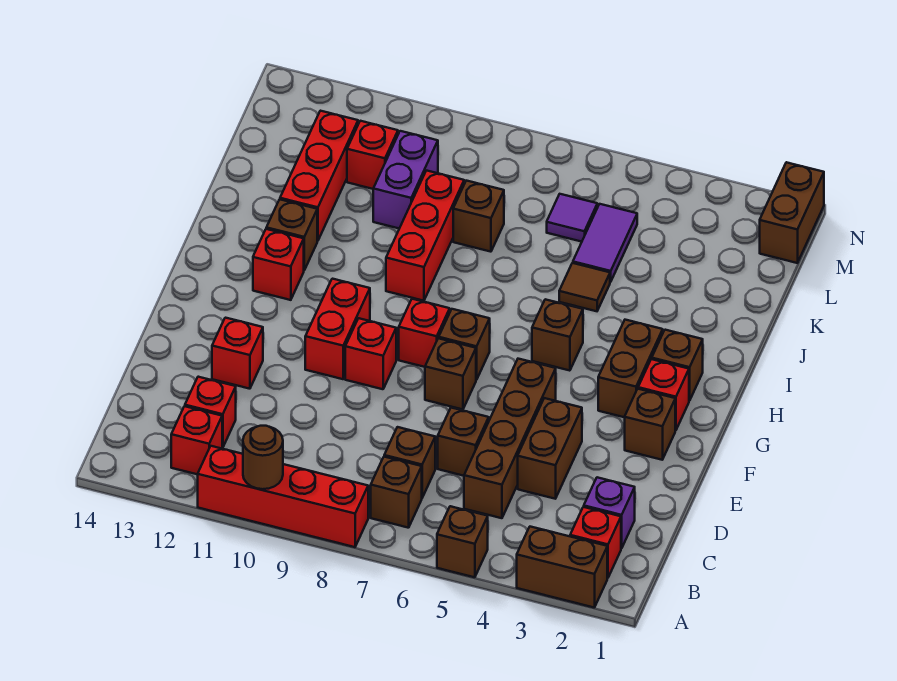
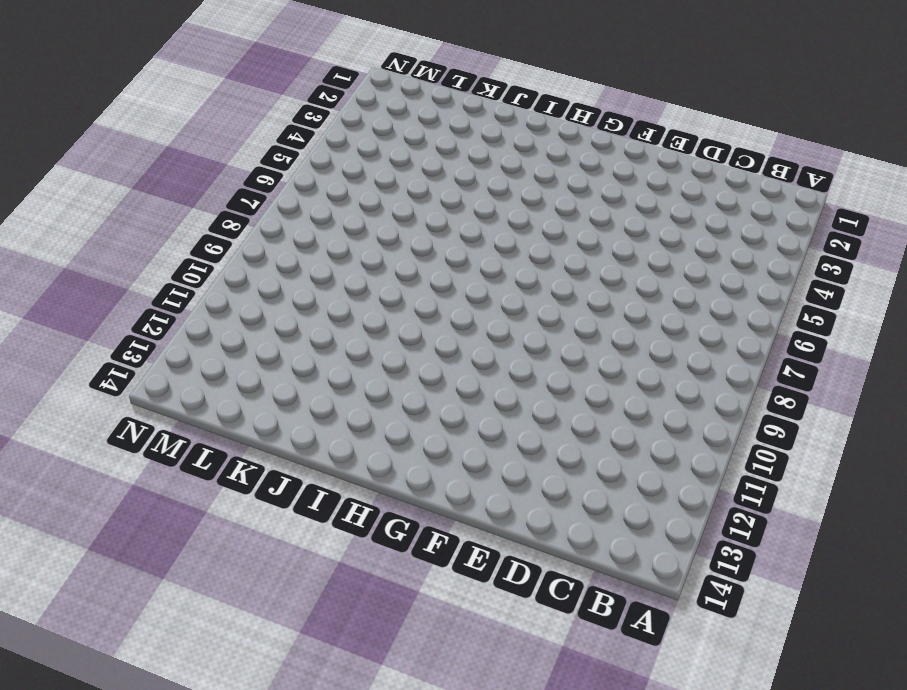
none -> brown 1x2 brick [517,527,607,607]
none -> brown 1x1 brick [437,506,488,577]
none -> red 1x4 brick [198,446,368,547]
none -> red 1x1 brick [570,507,621,578]

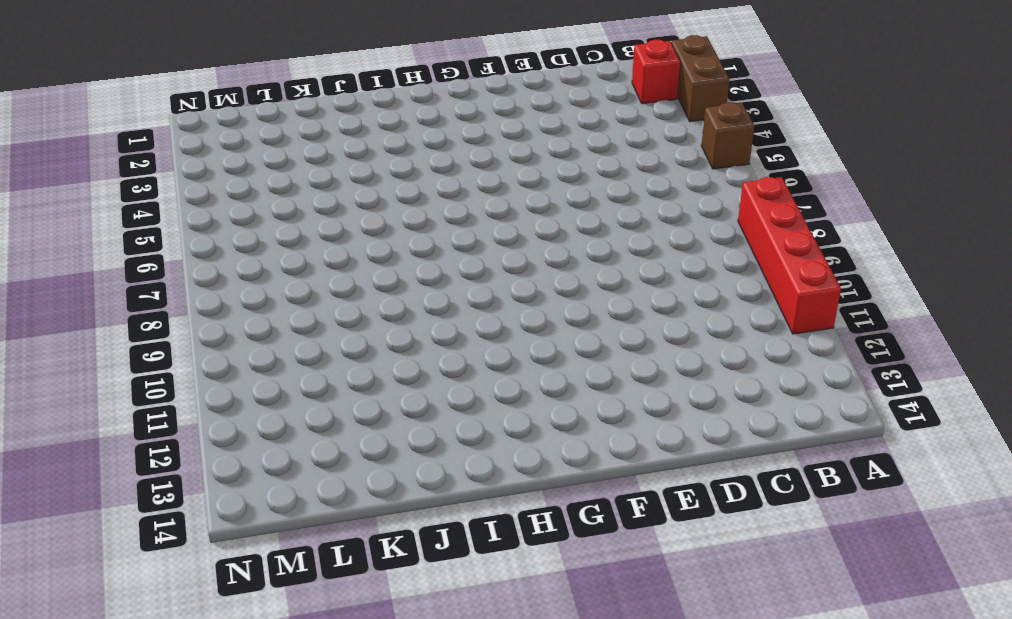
none -> brown 1x1 brick [371,457,422,528]
none -> red 1x1 brick [171,406,222,474]
none -> purple 1x1 brick [584,477,635,548]
none -> brown 1x4 brick [464,359,556,518]

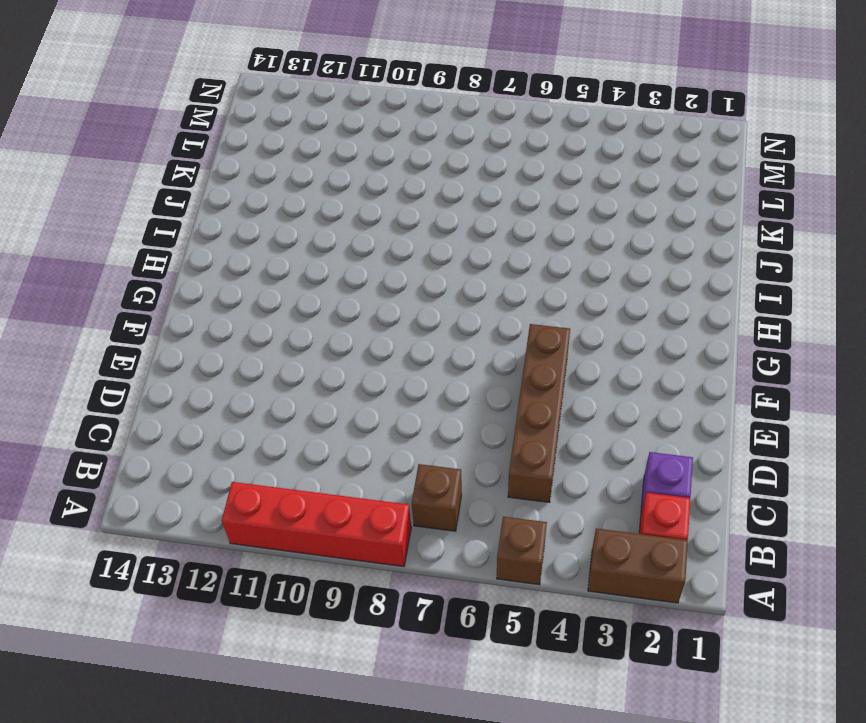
none -> red 1x1 brick [171,406,222,474]
none -> brown 1x1 brick [384,427,435,498]
none -> red 1x1 brick [185,377,236,448]
none -> brown 1x2 brick [518,398,582,499]

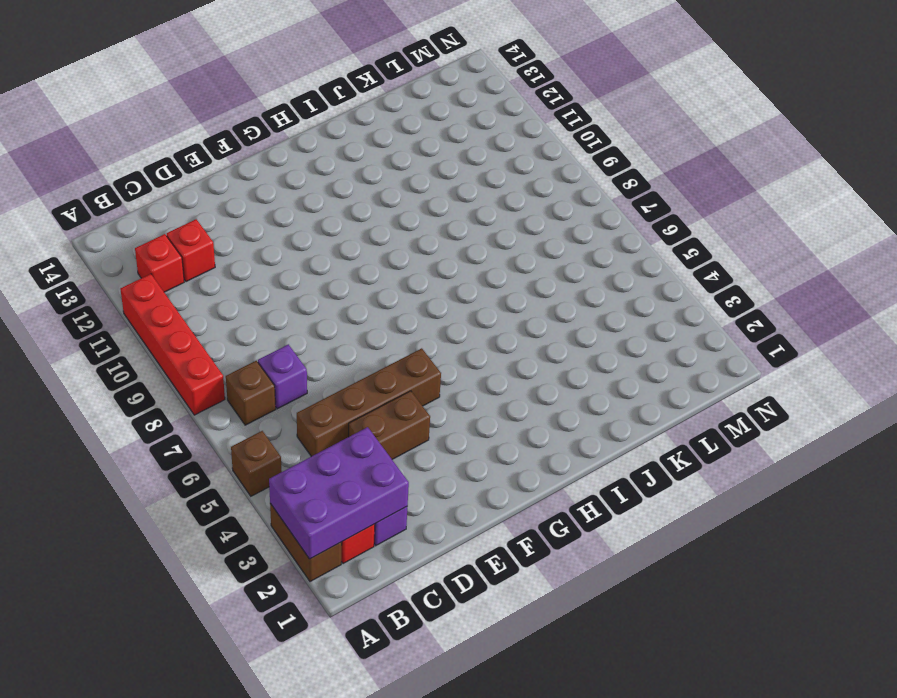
purple 2x3 brick [269,427,409,559] -> none
purple 1x1 brick [258,344,307,409] -> brown 1x1 brick [384,427,435,498]
none -> brown 1x1 brick [438,408,489,476]
none -> red 1x1 brick [212,318,263,389]
none -> brown 1x1 brick [625,389,675,460]
none -> brown 1x1 brick [425,338,476,409]

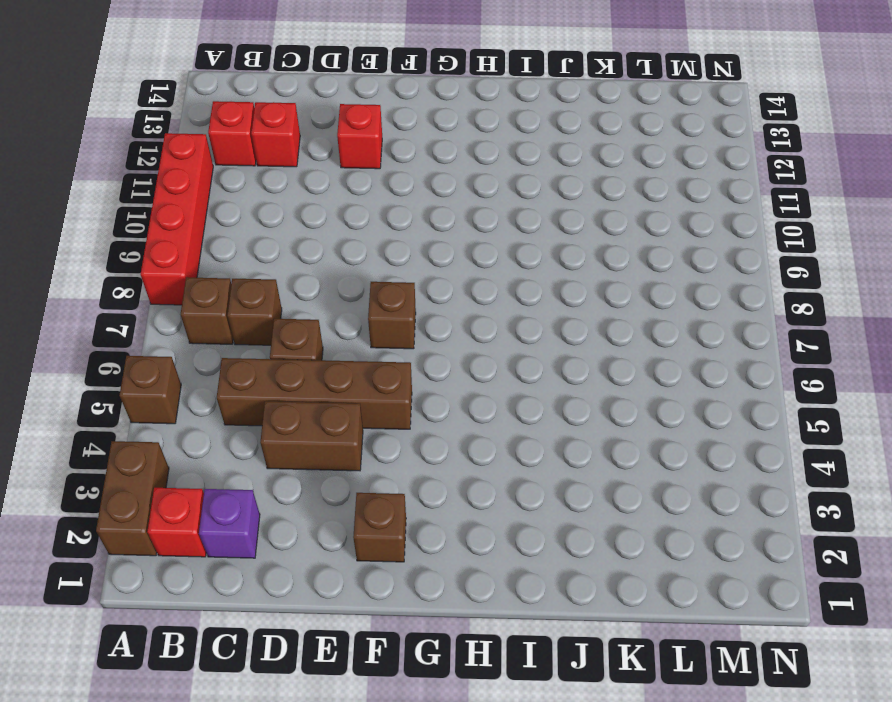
none -> red 1x1 brick [345,318,396,389]
none -> red 1x2 brick [305,279,370,379]
none -> red 1x1 brick [638,359,689,430]
none -> brown 1x2 brick [598,320,663,417]

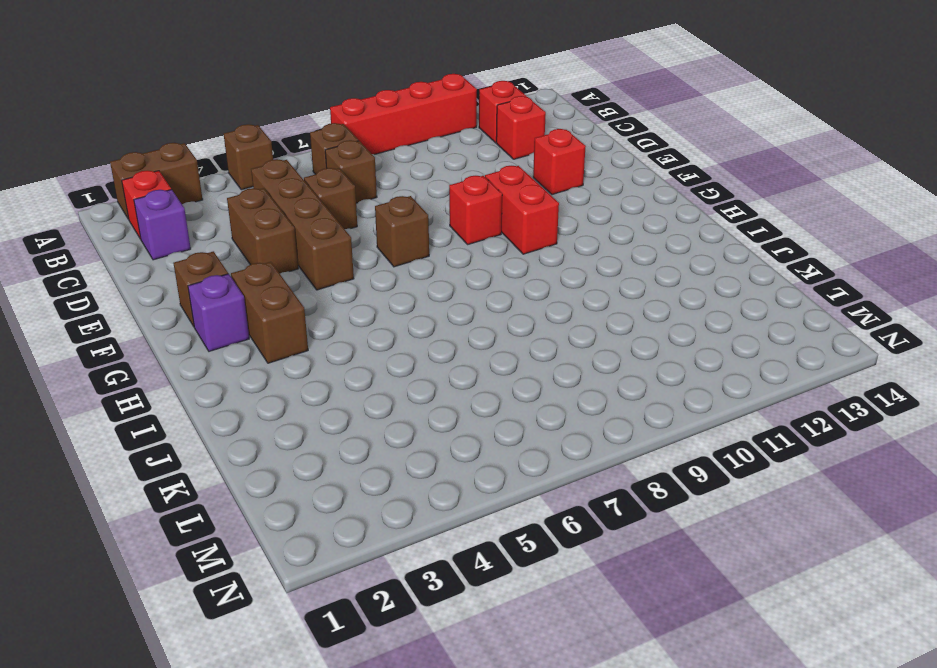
purple 1x1 brick [188,274,249,351] -> red 1x1 brick [638,359,689,430]
none -> brown 1x1 brick [439,309,490,380]
none -> red 1x1 brick [399,299,450,367]
none -> brown 1x1 brick [652,330,703,401]
none -> brown 1x1 brick [532,299,583,371]

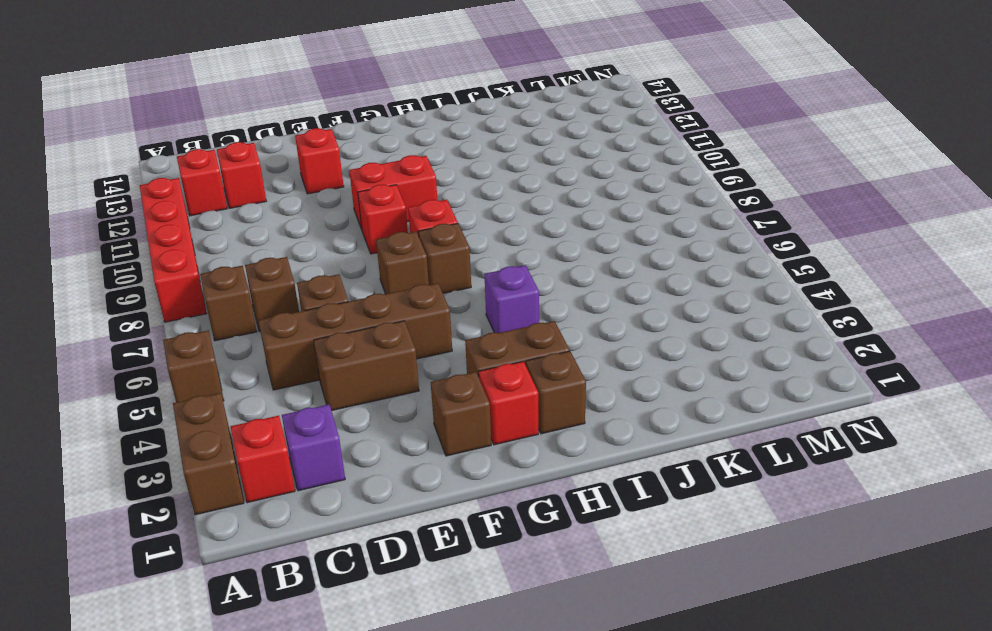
purple 1x1 brick [484,265,539,333] -> brown 1x1 brick [532,299,583,371]
none -> red 1x1 brick [253,229,304,300]
none -> red 1x3 brick [386,171,464,301]
none -> brown 1x1 brick [266,199,317,270]
none -> brown 1x1 tile [559,263,610,311]

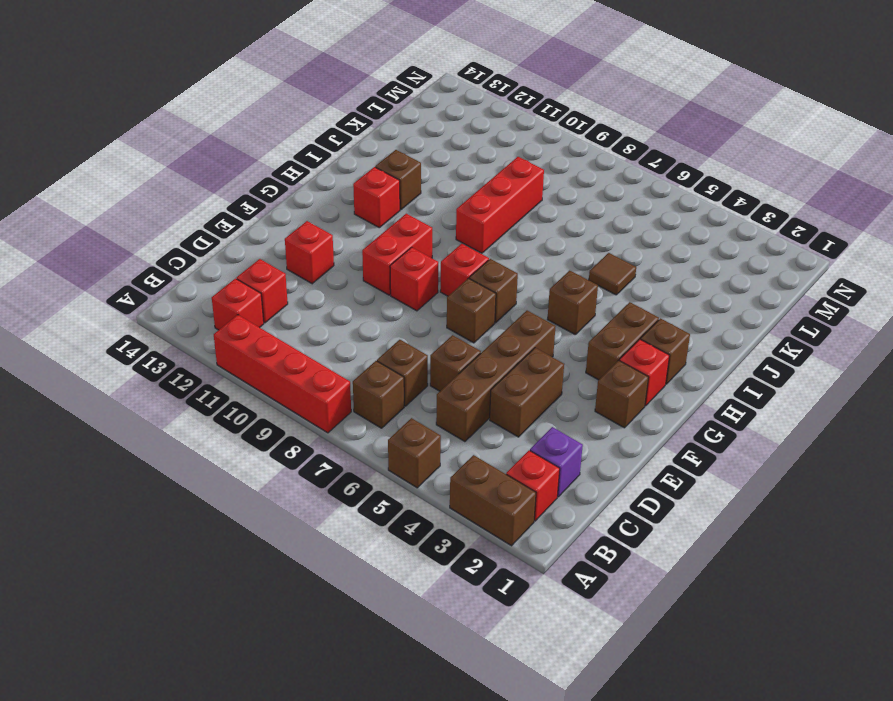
none -> red 1x3 brick [280,111,358,241]
none -> purple 1x2 tile [573,204,637,282]
none -> brown 1x1 brick [453,181,504,252]
none -> purple 1x2 brick [373,131,438,229]

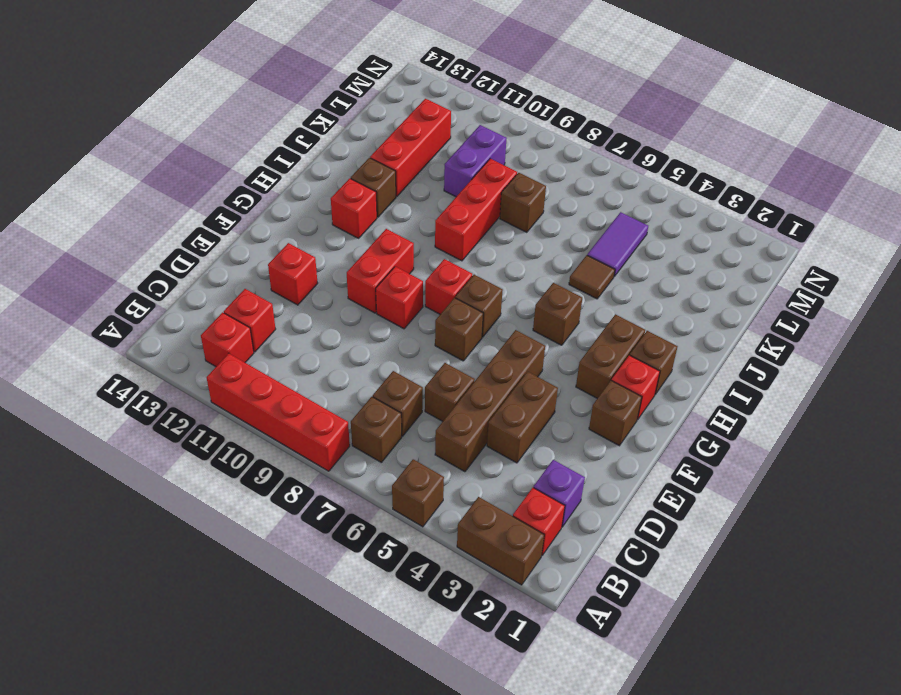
none -> purple 1x1 tile [547,194,597,242]
none -> red 1x1 brick [347,121,398,189]
none -> brown 1x2 brick [760,162,824,263]
none -> brown 1x1 round brick [243,426,283,489]

